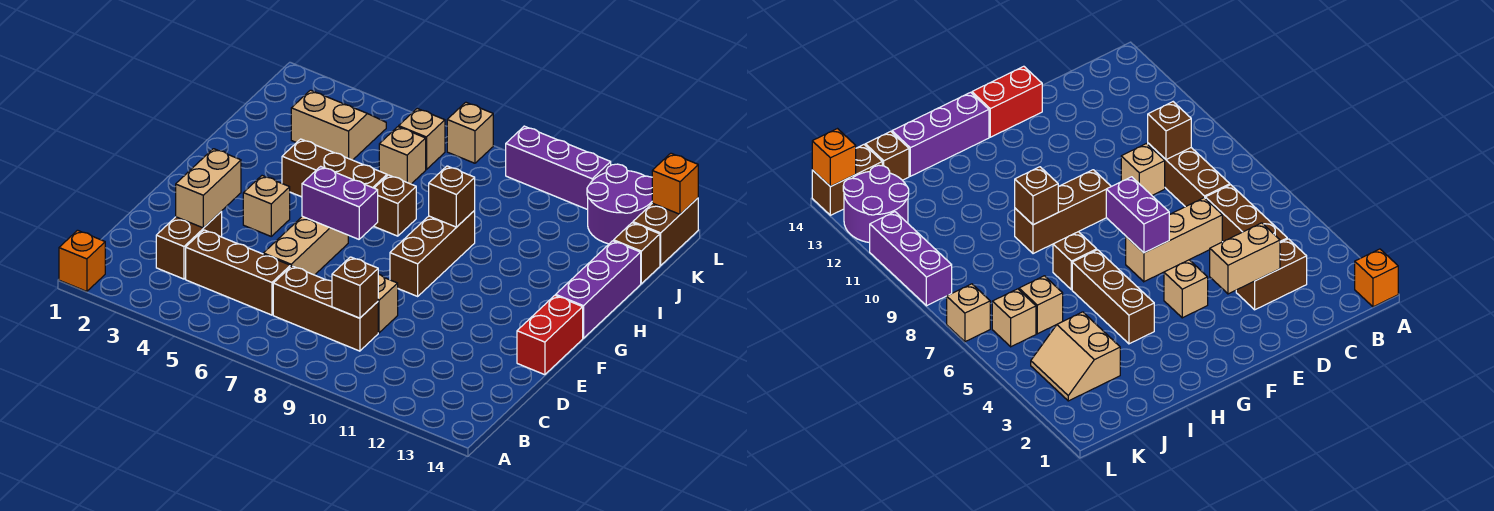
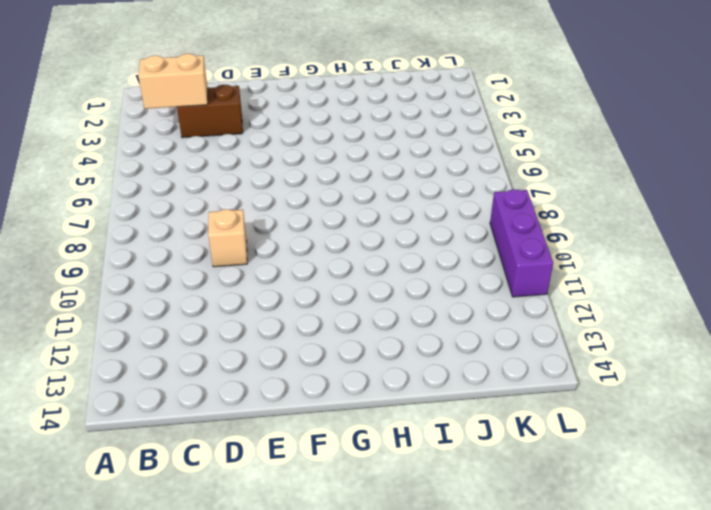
tan 1x2 brick [138,54,208,109] -> tan 1x2 brick moved to [176,149,241,228]
none -> orange 1x1 brick [59,230,105,291]
none -> brown 1x3 brick [186,230,290,315]
none -> brown 1x3 brick [273,266,378,351]

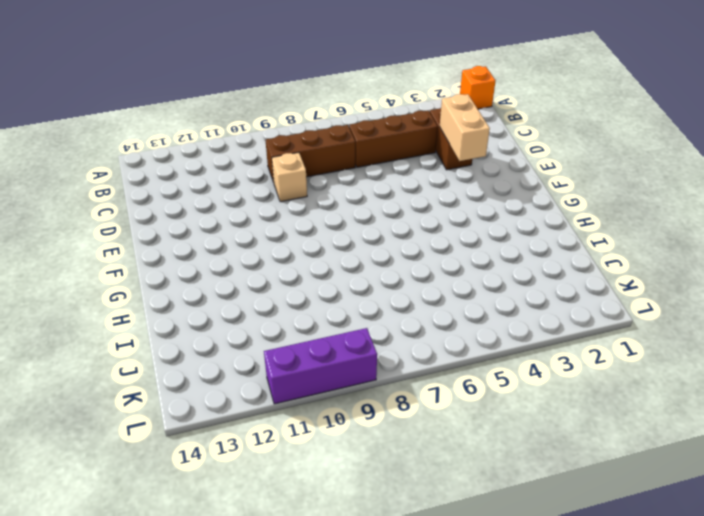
none -> tan 1x3 brick [263,216,348,275]
none -> red 1x2 brick [517,295,583,375]
none -> tan 1x1 brick [243,176,290,236]

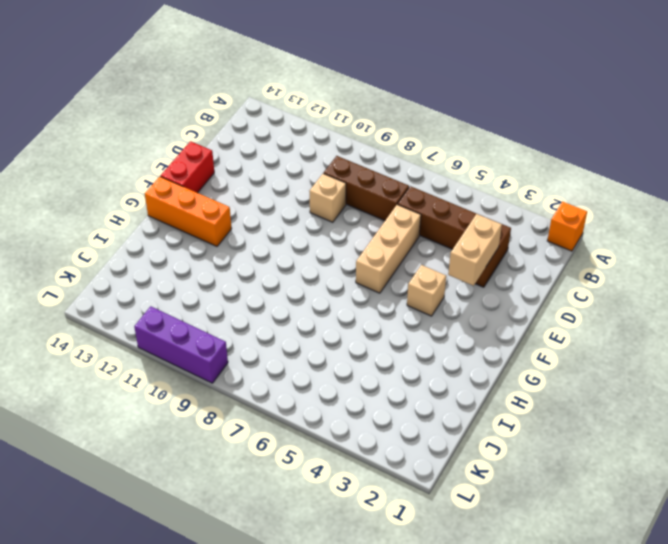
orange 1x3 brick [145,177,232,246] -> purple 1x3 brick [556,241,641,338]
none -> brown 1x3 brick [390,211,475,296]
none -> brown 1x3 brick [282,139,387,197]
none -> brown 1x1 brick [374,175,416,236]

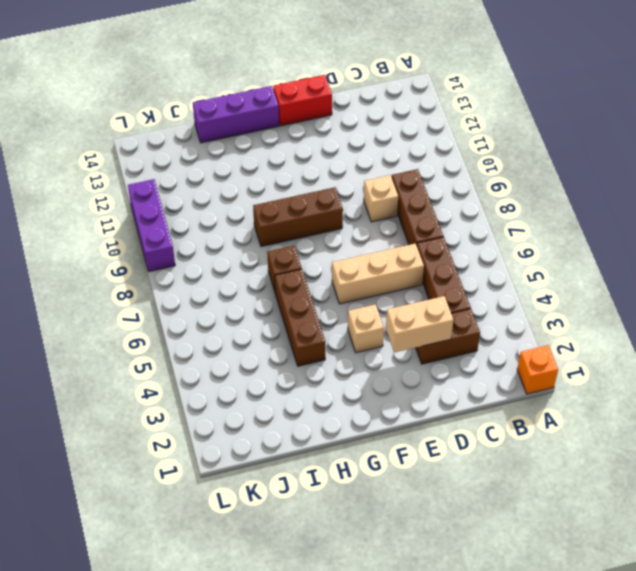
none -> tan 2x2 slope [291,90,386,160]
none -> tan 1x1 brick [379,127,426,184]
none -> brown 1x1 brick [614,223,660,284]

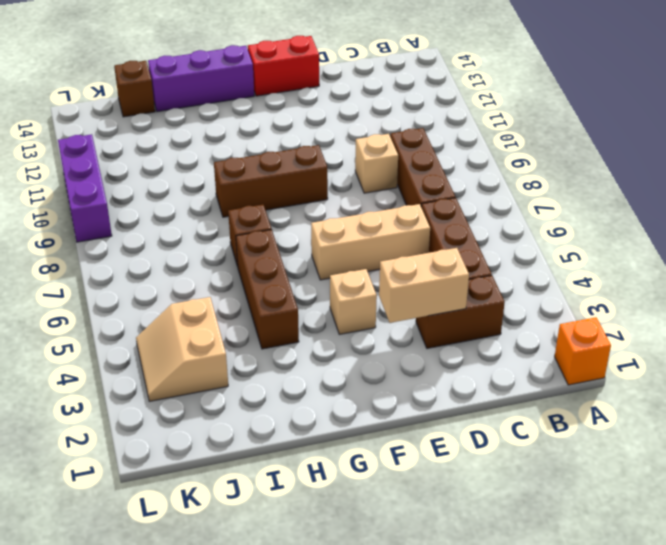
none -> tan 1x1 brick [379,127,426,184]
none -> tan 1x1 brick [399,109,445,170]
none -> purple 2x2 round brick [587,164,652,244]

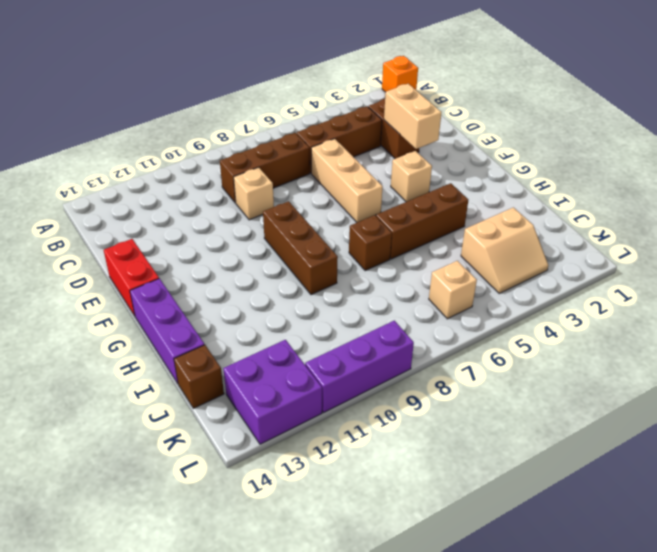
purple 2x2 brick [223,340,322,444] -> purple 2x2 round brick [587,164,652,244]
none -> tan 1x1 brick [379,127,426,184]
none -> brown 1x2 brick [633,198,698,265]
none -> tan 1x1 brick [447,102,493,163]

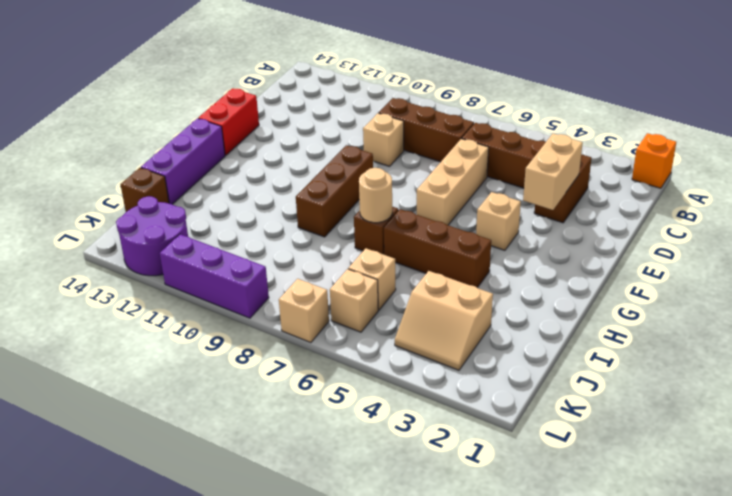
tan 1x1 round brick [359,168,392,223] -> none
none -> brown 1x2 brick [633,198,698,265]
none -> brown 1x1 brick [332,257,378,318]
none -> purple 1x2 brick [302,166,378,239]

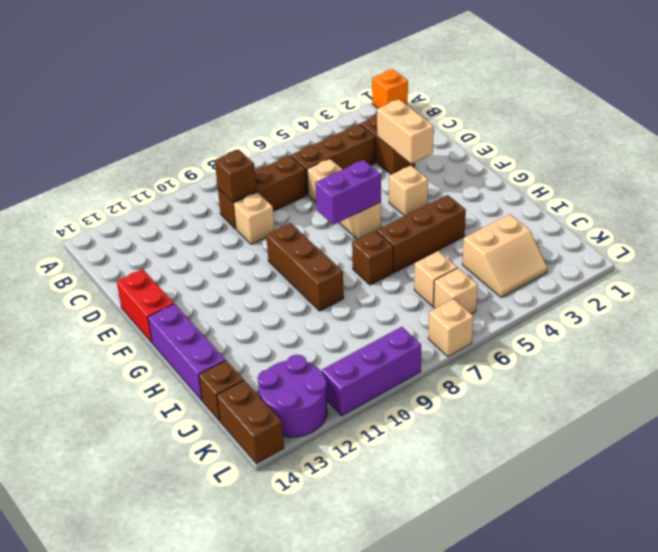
none -> brown 1x1 brick [429,166,475,227]
none -> orange 1x1 brick [652,153,698,214]

